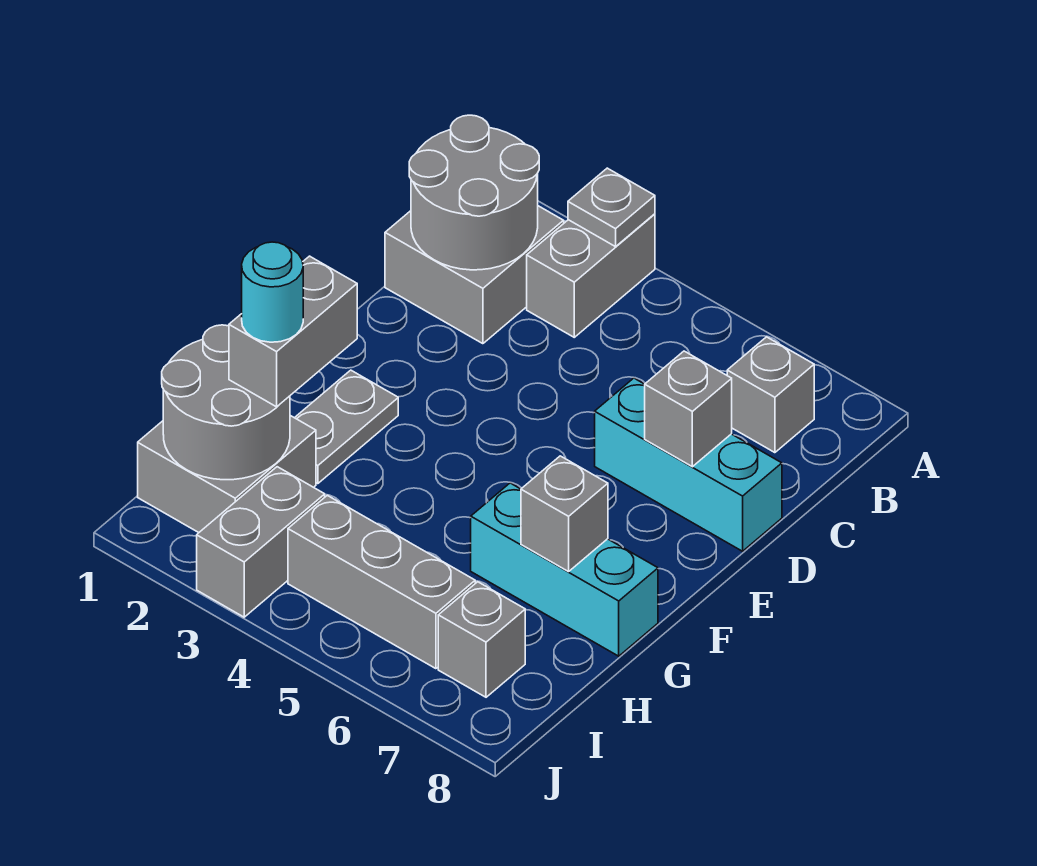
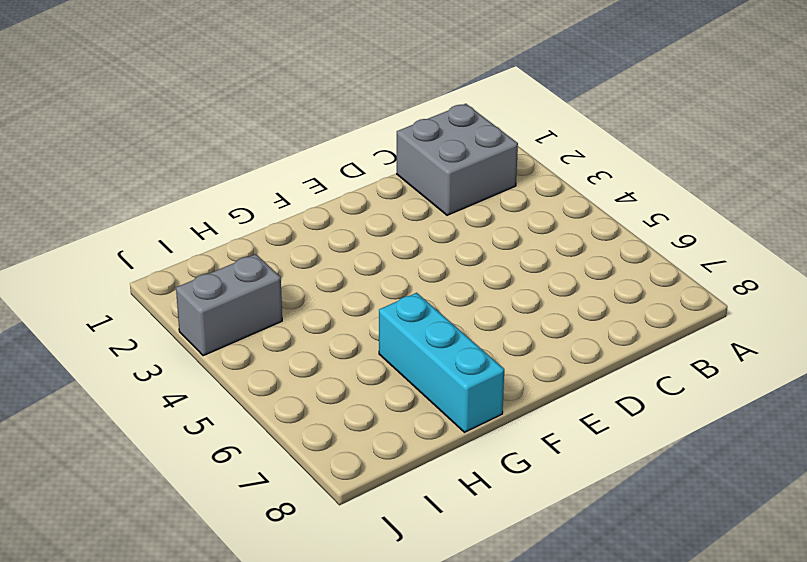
none -> grey 1x2 brick [527,214,655,337]
none -> grey 1x1 brick [727,337,814,453]
none -> cyan 1x3 brick [595,378,782,551]

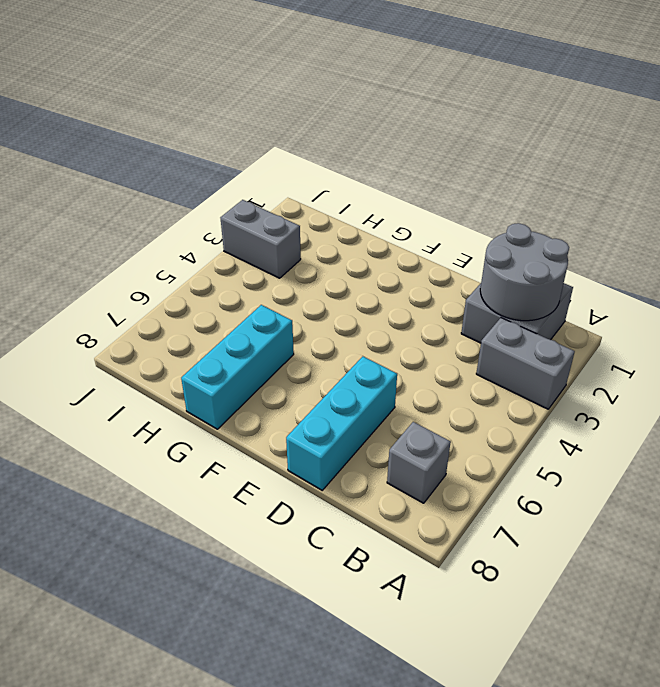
none -> grey 1x2 plate [295,370,398,484]
none -> grey 2x2 brick [138,416,316,533]
none -> grey 1x3 brick [288,495,475,669]

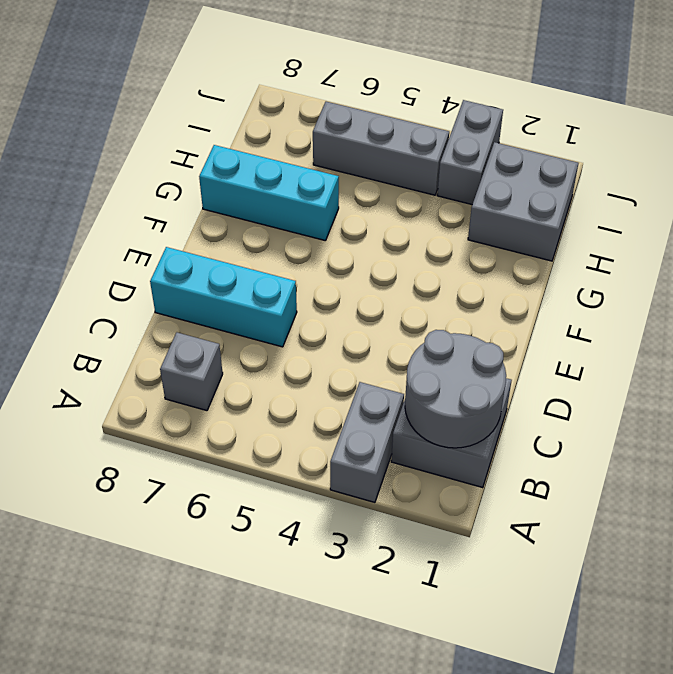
none -> grey 1x2 plate [295,370,398,484]
none -> grey 1x1 brick [438,582,525,697]
none -> grey 1x1 plate [568,168,655,247]

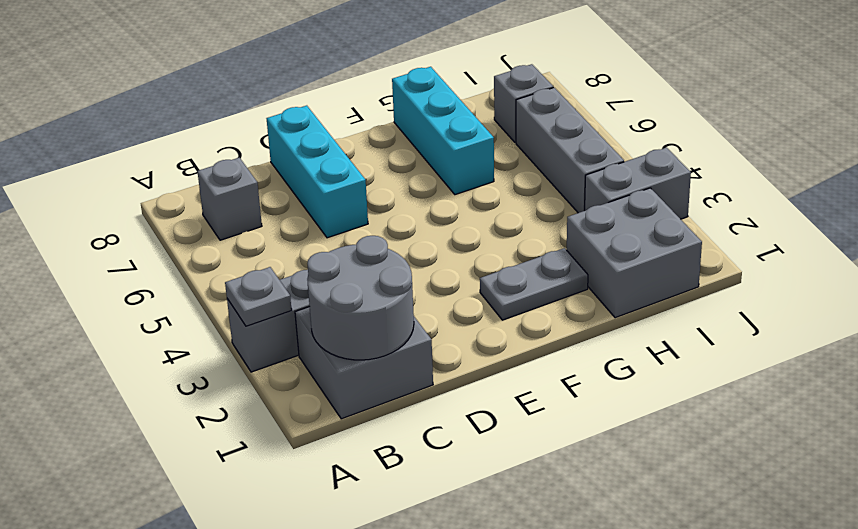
none -> grey 1x1 brick [645,351,732,467]
none -> grey 1x1 brick [521,456,608,572]
none -> grey 2x2 round brick [162,325,290,480]

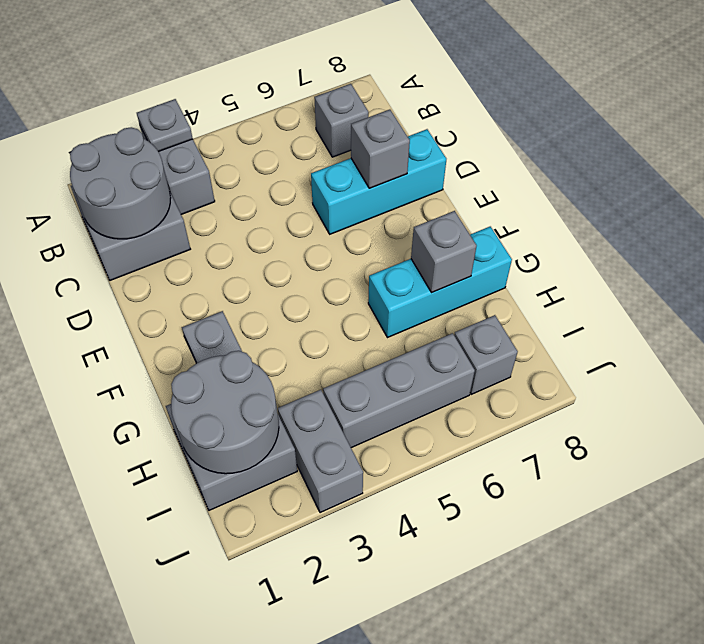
none -> grey 1x2 brick [229,256,357,407]
none -> cyan 1x1 round brick [242,242,303,342]

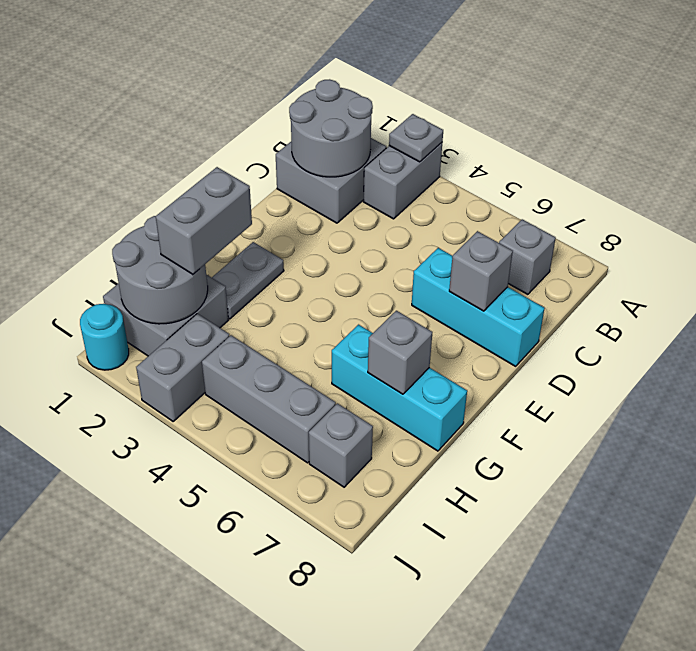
cyan 1x1 round brick [80,304,129,370] -> cyan 1x1 round brick moved to [242,242,303,342]

